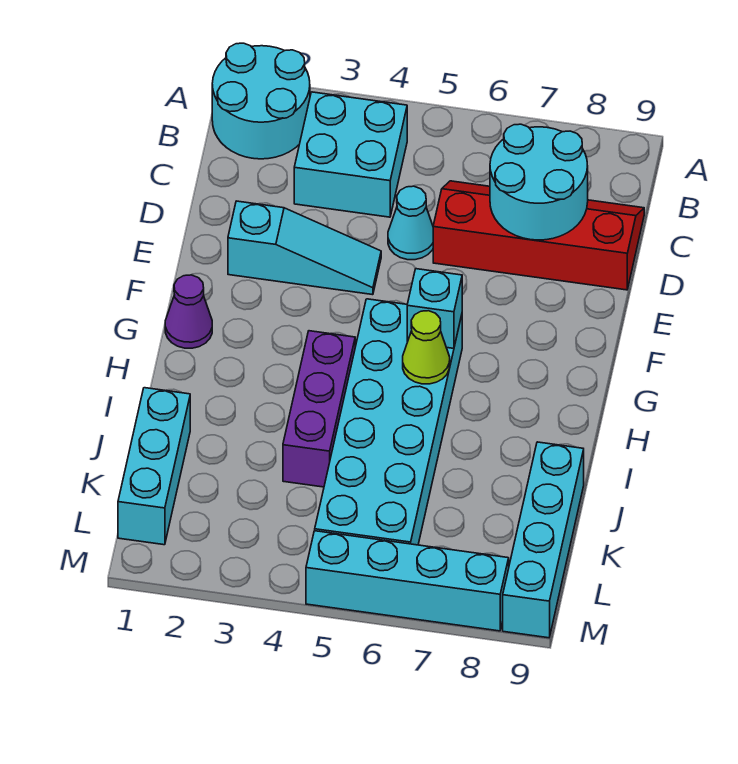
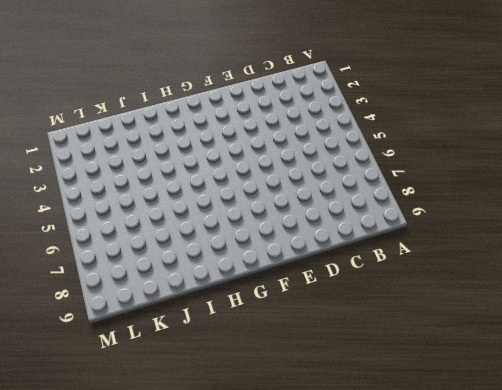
none -> cyan 2x2 round brick [212,43,310,159]
none -> cyan 2x2 brick [294,92,407,217]
none -> red 2x4 slope [433,181,644,290]

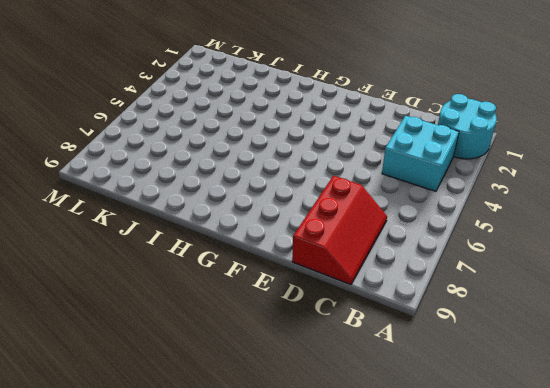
red 2x3 slope [292,176,387,285] -> red 2x4 slope [433,181,644,290]
none -> cyan 1x1 cone [388,186,433,260]
none -> cyan 1x3 slope [228,201,381,295]
none -> purple 1x1 cone [165,275,212,348]

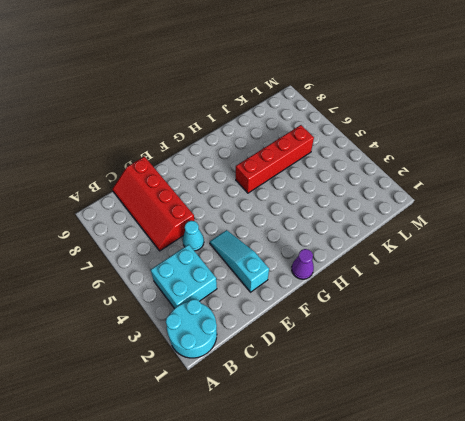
red 1x4 brick [236,125,314,193] -> cyan 2x6 brick [315,299,462,545]
none -> purple 1x3 brick [283,331,355,487]
none -> cyan 1x3 brick [118,388,190,545]
none -> cyan 1x4 brick [503,442,584,638]

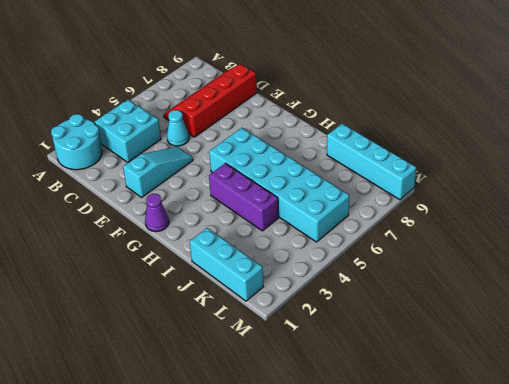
none -> cyan 1x4 brick [306,531,509,631]
none -> cyan 2x2 round brick [490,124,588,240]
none -> cyan 1x1 brick [407,269,462,348]

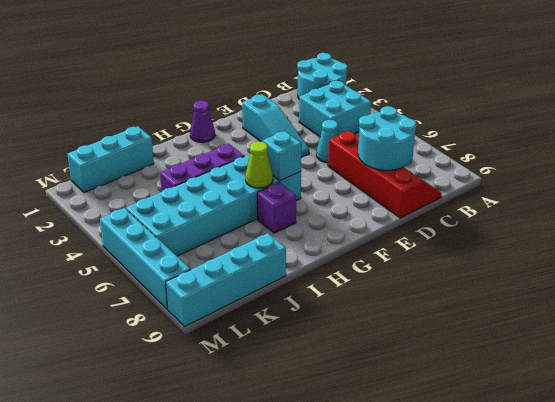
purple 1x1 brick [257,182,296,233] -> none

